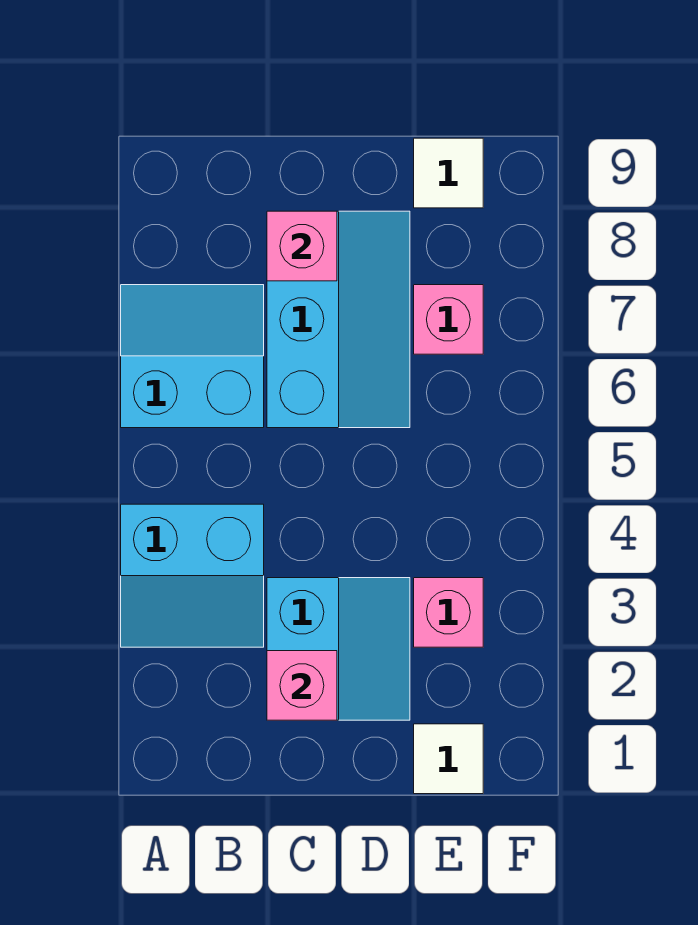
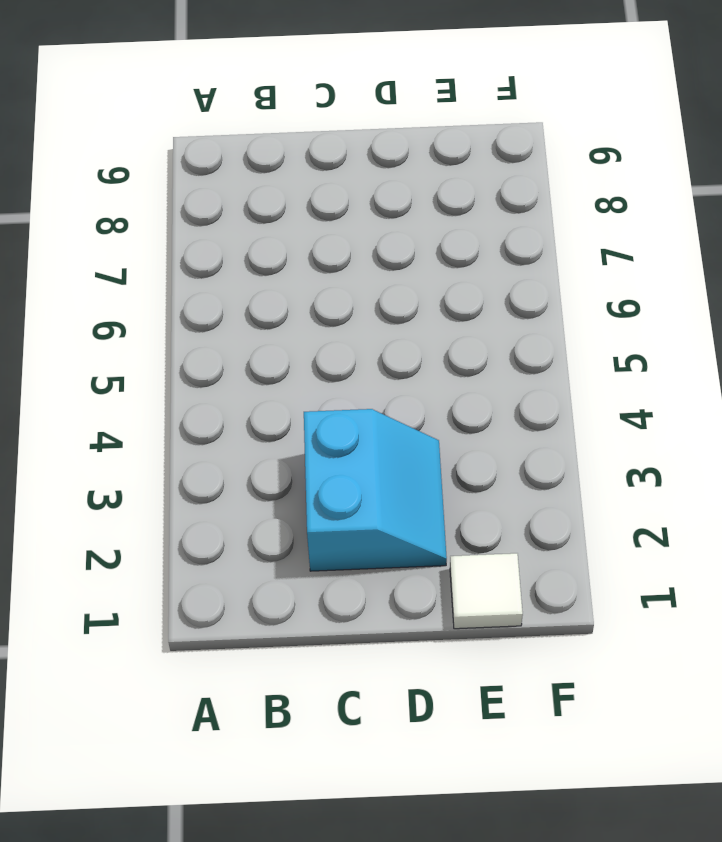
none -> cyan 2x2 slope [121,504,264,647]
none -> cyan 2x2 slope [121,285,264,428]

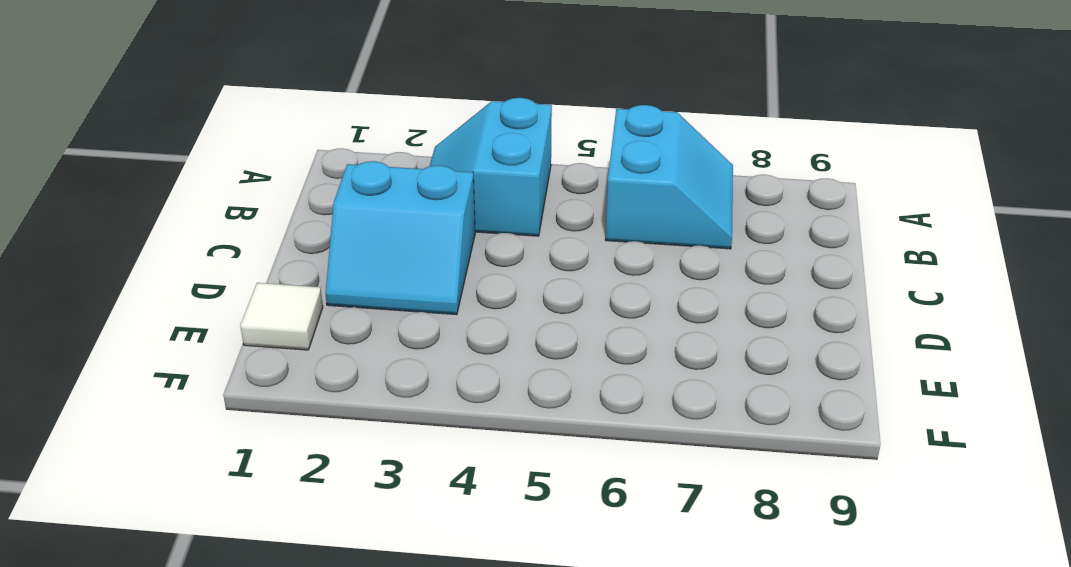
none -> cyan 2x3 slope [267,211,410,428]
none -> pink 1x1 brick [414,578,483,647]

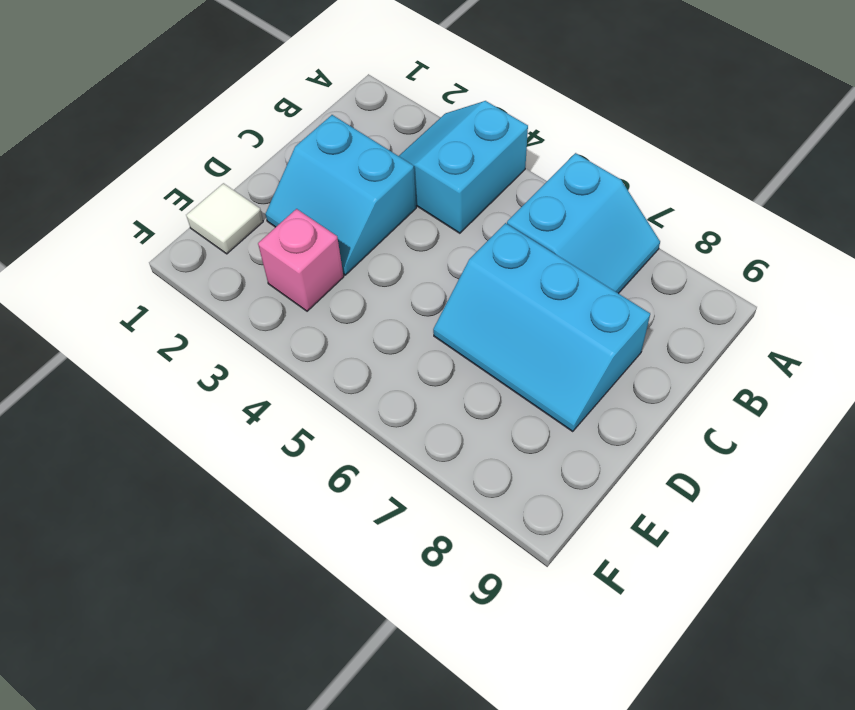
none -> pink 1x1 brick [414,285,483,354]
none -> white 1x1 tile [414,138,483,208]

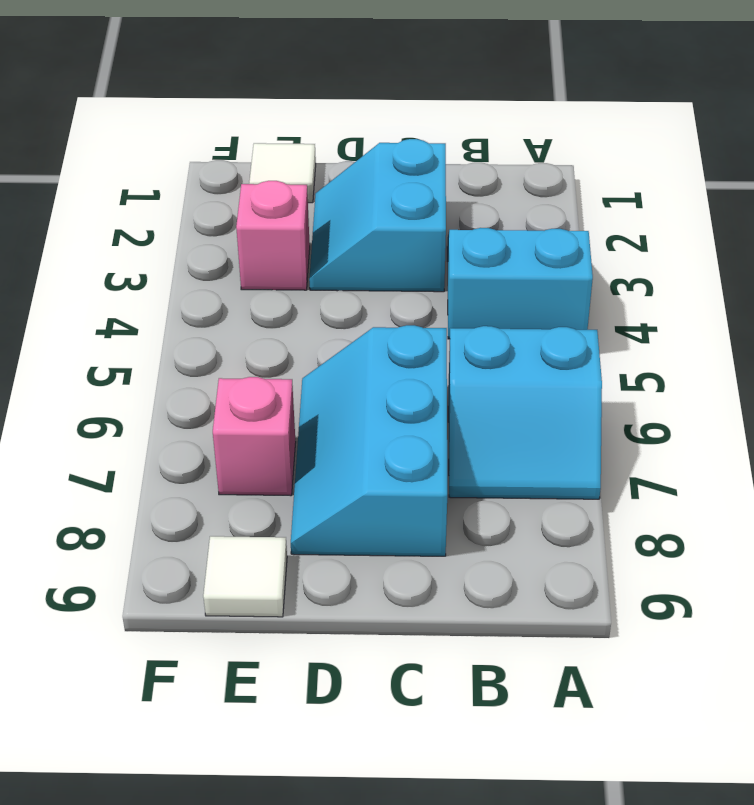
none -> pink 1x1 brick [267,651,337,720]
none -> pink 1x1 brick [267,211,337,281]

